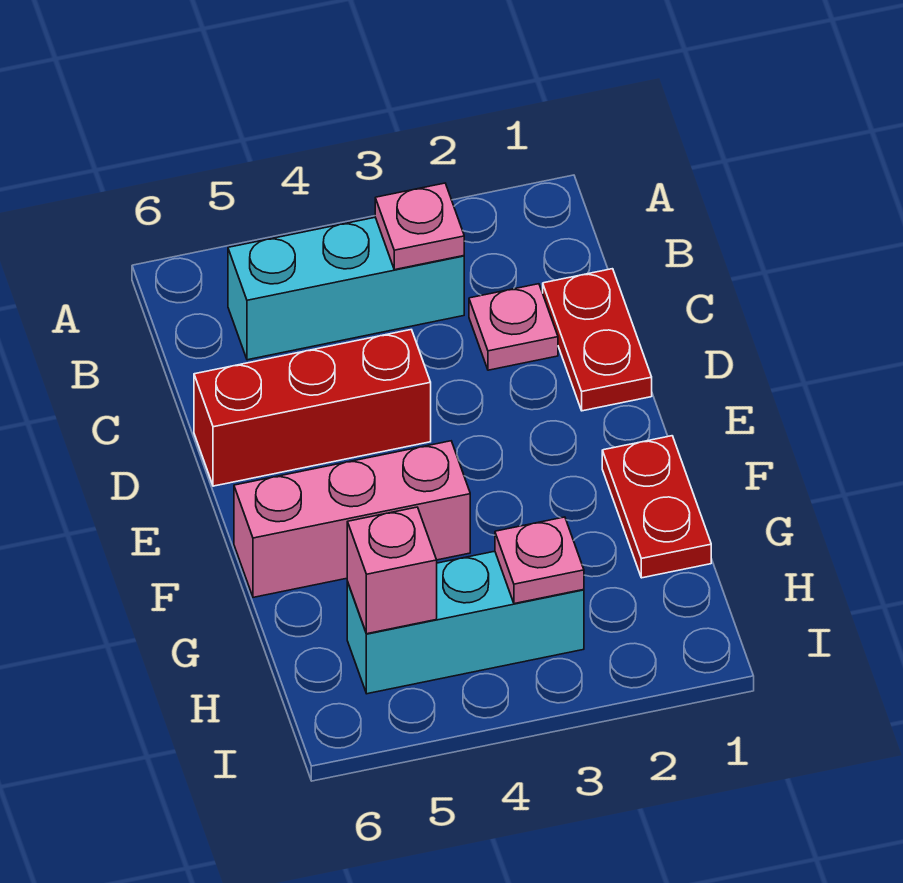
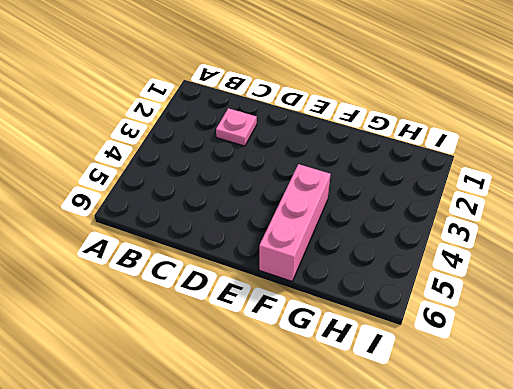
none -> cyan 1x3 brick [228,217,464,360]
none -> red 1x2 plate [543,269,652,411]

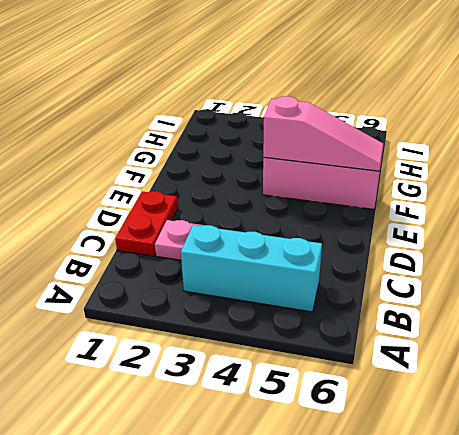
pink 1x3 slope [263,96,384,171] -> none
none -> red 1x3 brick [194,330,431,486]
none -> red 1x2 plate [602,436,711,578]

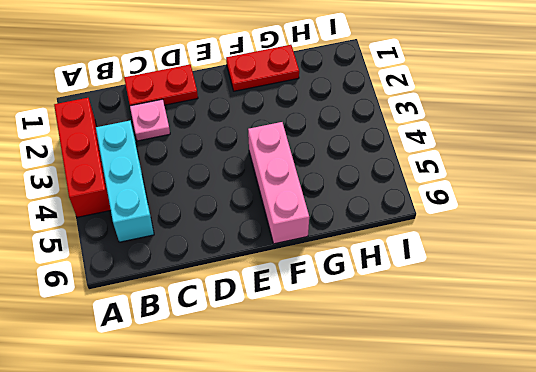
red 1x3 brick [54,98,111,217] -> red 1x3 brick moved to [194,330,431,486]
none -> cyan 1x3 brick [347,551,584,694]
none -> pink 1x1 plate [375,183,464,270]

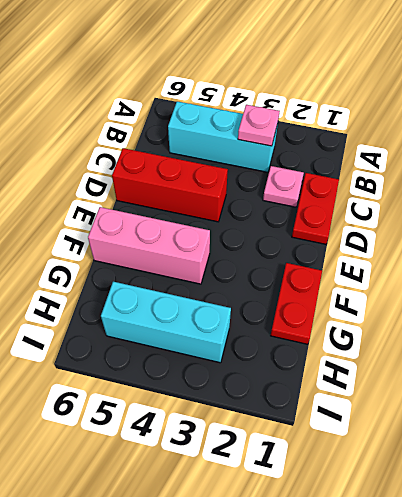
none -> pink 1x1 plate [495,517,584,604]
none -> pink 1x1 brick [347,507,437,634]

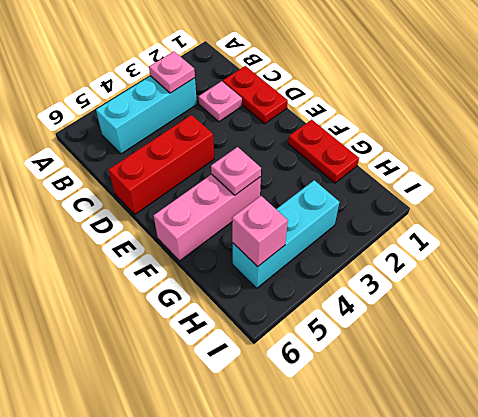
pink 1x1 plate [211,147,261,195] -> pink 1x1 plate moved to [495,517,584,604]

